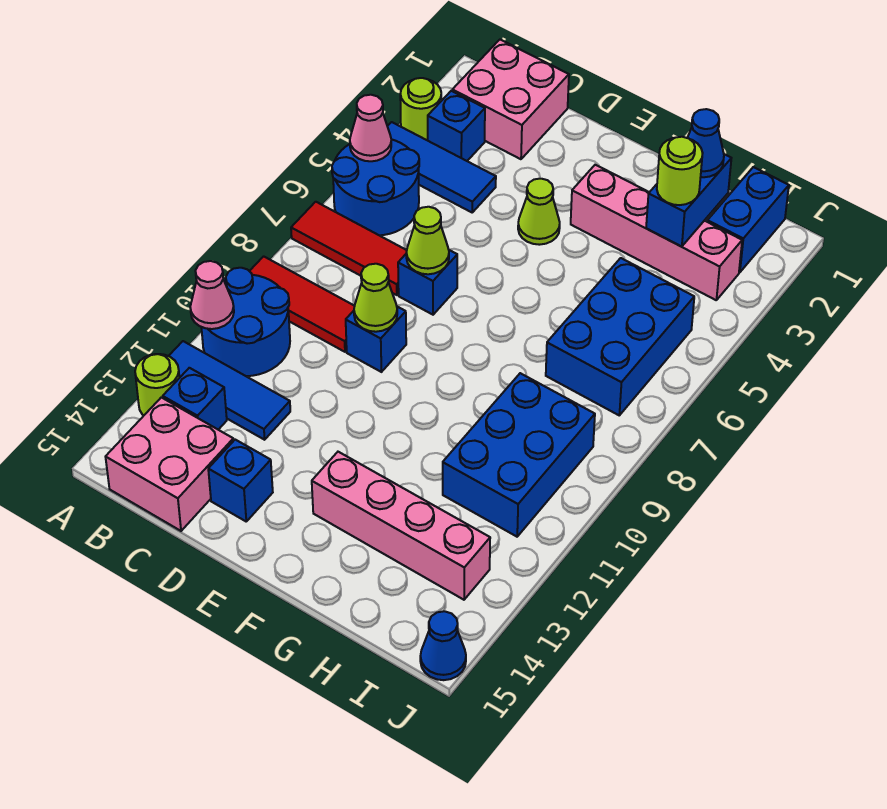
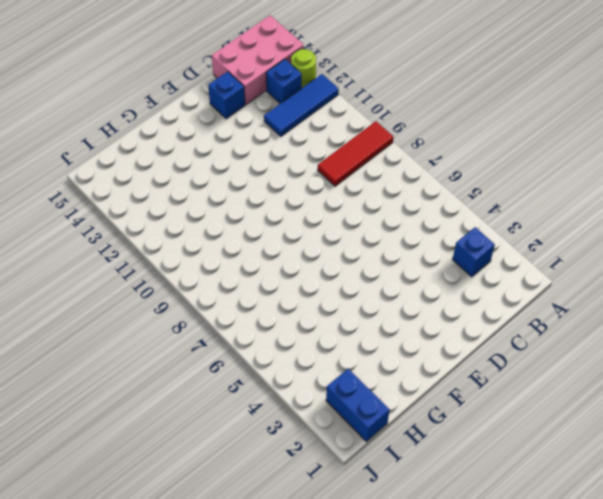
pink 2x3 brick [212,15,304,104] -> pink 2x2 brick [106,397,233,531]
none -> lime 1x1 round brick [400,78,441,140]
none -> blue 1x3 tile [387,122,496,212]
none -> blue 2x2 round brick [332,139,419,235]

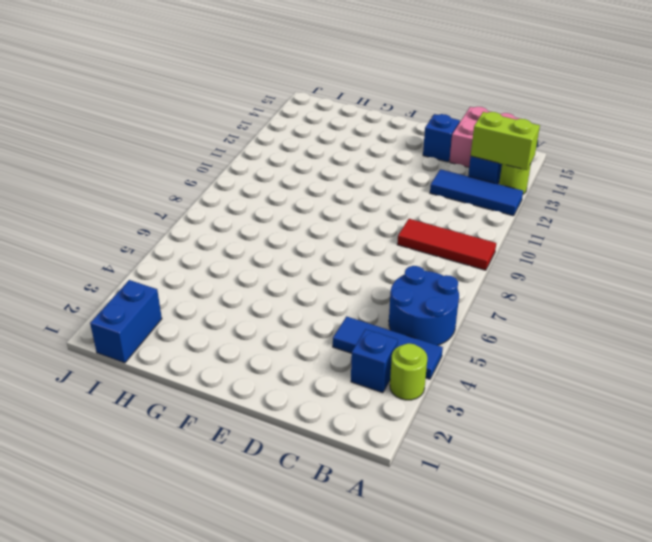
lime 1x2 brick [471,112,540,170] -> none
none -> red 1x3 tile [291,202,407,295]
none -> blue 2x2 round brick [201,268,290,376]
none -> pink 2x2 brick [452,40,569,159]

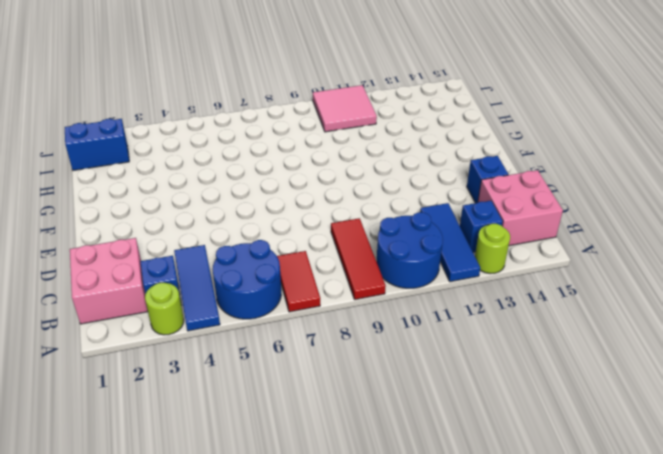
red 1x2 tile [277,251,320,312] -> red 1x3 tile [291,202,407,295]
pink 2x2 tile [313,85,377,132] -> blue 2x3 brick [443,373,595,537]
none -> blue 1x1 brick [398,250,457,315]
none -> blue 1x1 brick [346,307,406,372]
none -> lime 1x1 cone [518,179,560,245]

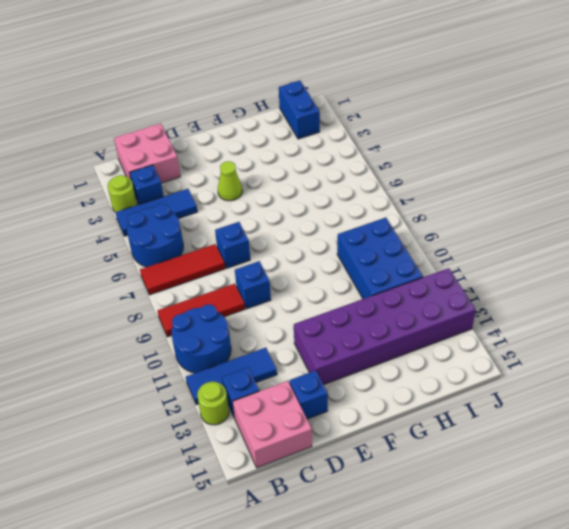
purple 2x6 brick [294,268,476,385] -> pink 1x4 brick [312,452,490,600]
none -> pink 1x4 brick [571,165,742,300]
none -> blue 2x3 brick [546,258,694,415]
none -> blue 1x1 cone [420,611,466,680]

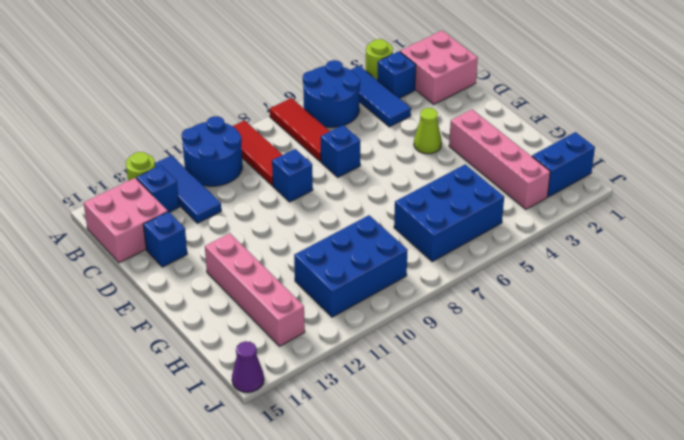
purple 1x1 cone [232,341,264,392] -> blue 1x1 cone [420,611,466,680]
none -> pink 1x1 cone [350,95,391,161]
none -> pink 1x1 cone [190,261,234,329]
none -> lime 1x1 cone [406,207,449,274]

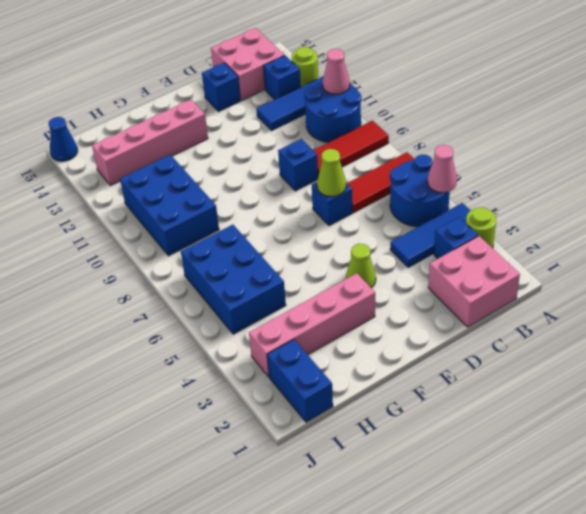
none -> lime 1x1 cone [354,264,397,332]
none -> blue 1x2 brick [646,154,731,247]
none -> blue 1x1 cone [688,109,724,177]

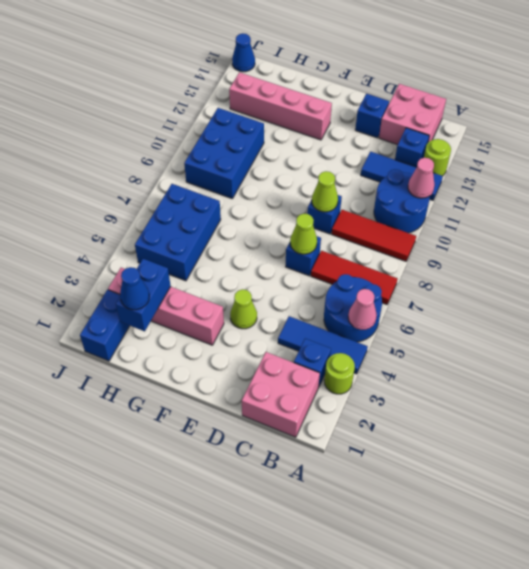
none -> lime 1x1 round brick [657,137,703,205]

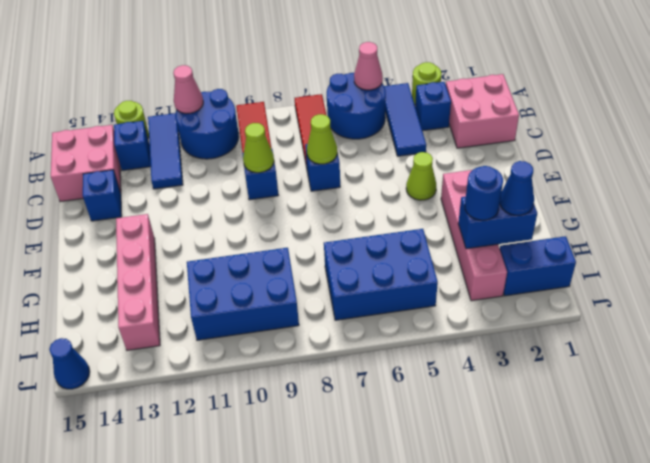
blue 1x1 round brick [465,166,503,220] -> lime 1x1 round brick [657,137,703,205]

